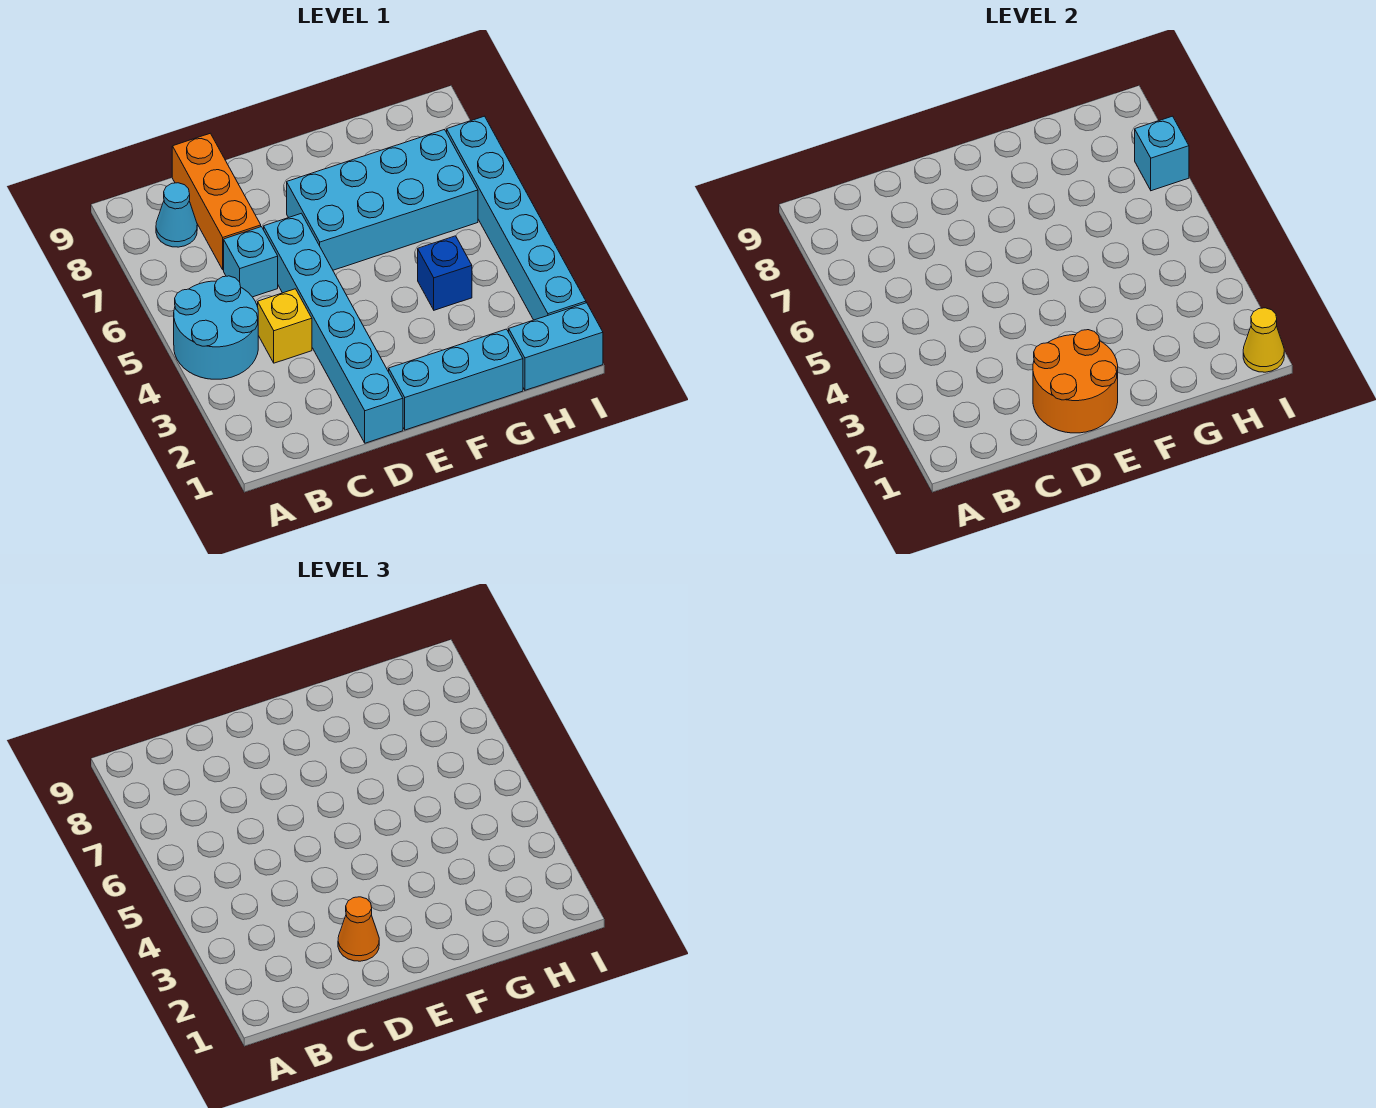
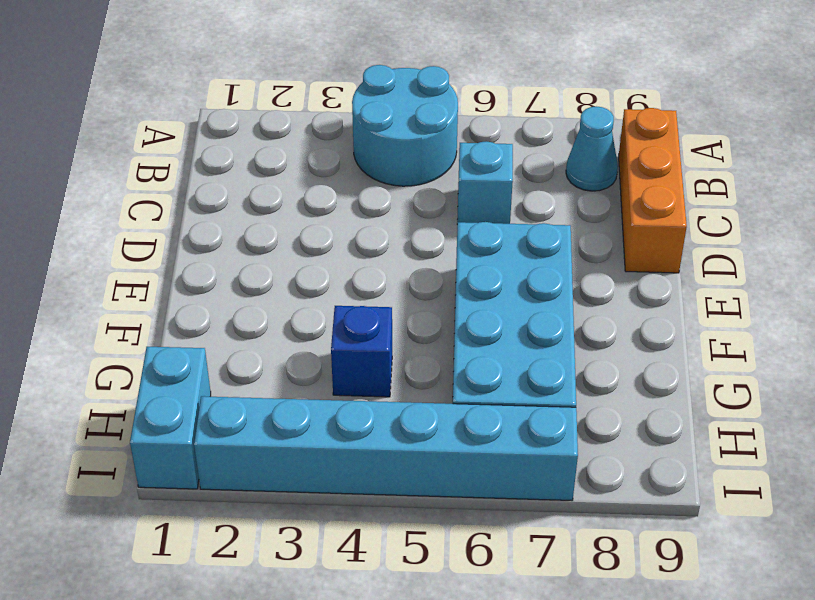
orange 1x3 brick [619,108,687,273] -> orange 1x3 brick turned to [172,133,261,270]
none -> yellow 1x1 brick [258,289,312,363]
none -> cyan 1x6 brick [264,213,403,443]
none -> cyan 1x3 brick [389,329,523,430]

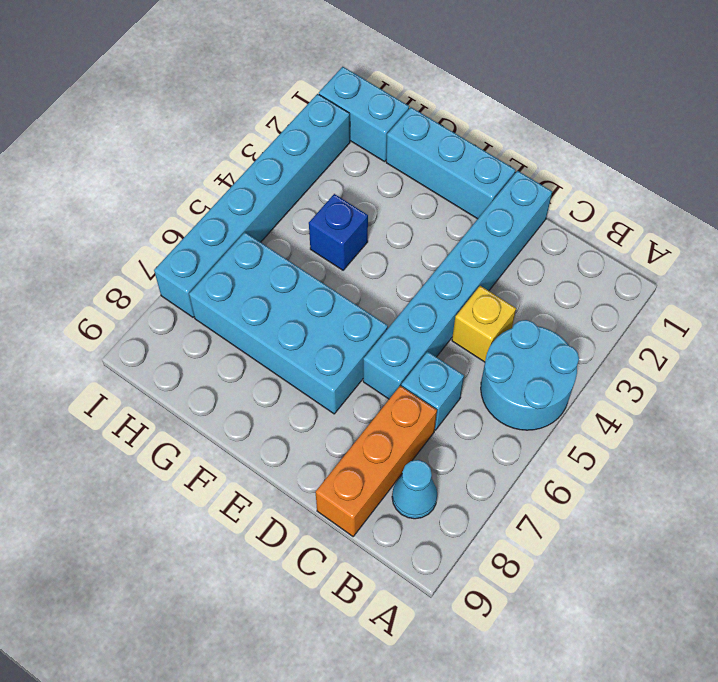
none -> orange 2x2 round brick [1033,330,1118,433]
none -> yellow 1x1 cone [1243,308,1284,372]
none -> cyan 1x1 brick [1135,116,1189,191]

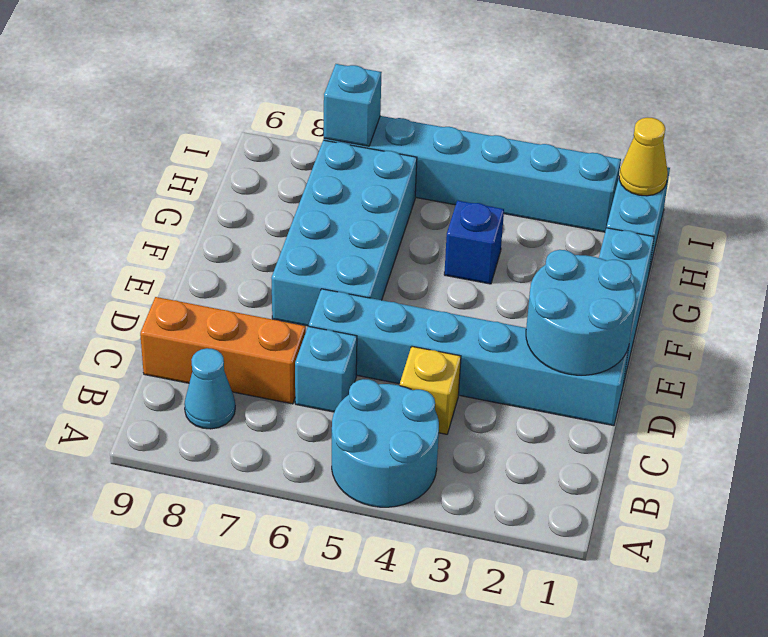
cyan 2x2 round brick [526,250,636,375] -> orange 2x2 round brick [1033,330,1118,433]
none -> orange 1x1 cone [338,897,379,961]

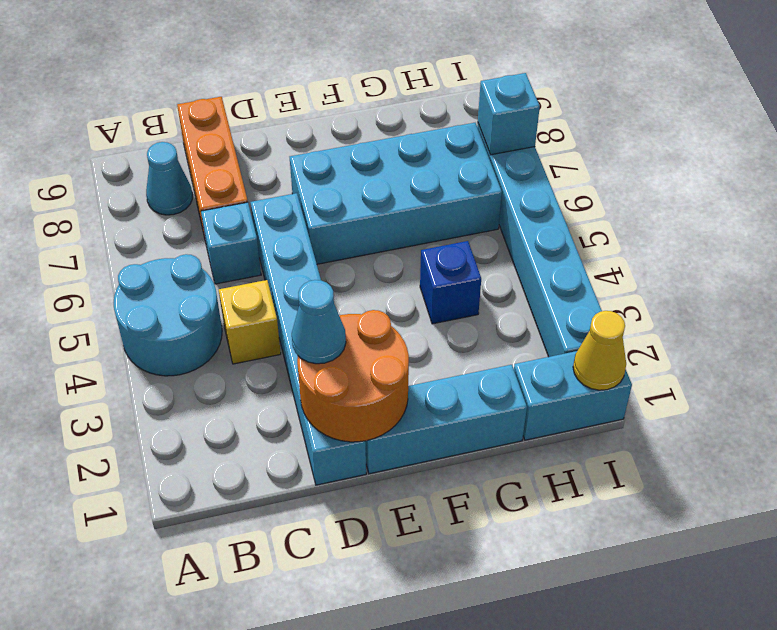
cyan 1x1 cone [292,280,346,364] -> orange 1x1 cone [338,897,379,961]

